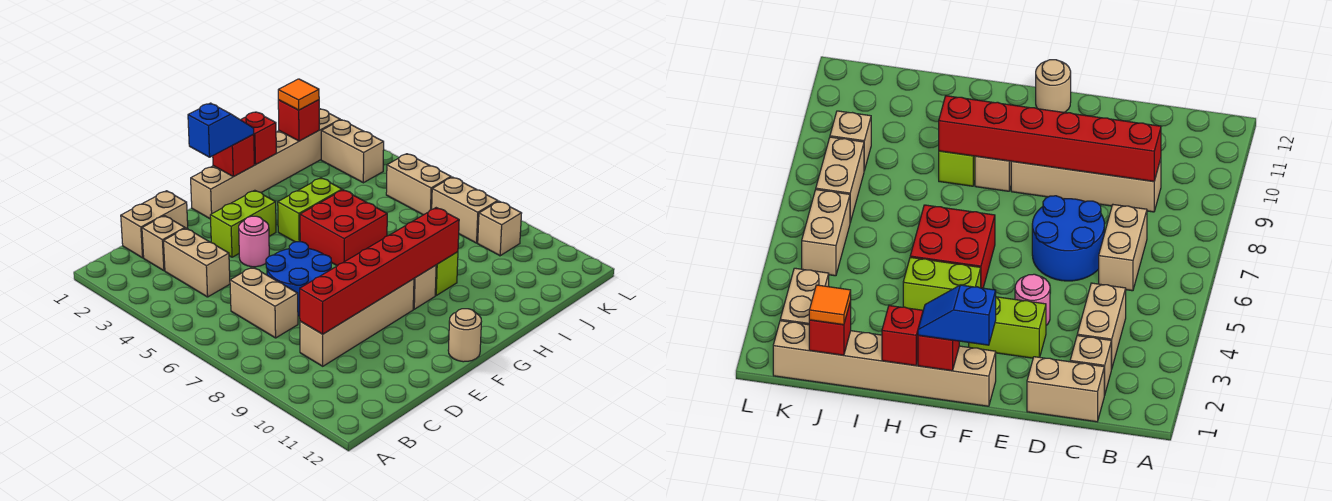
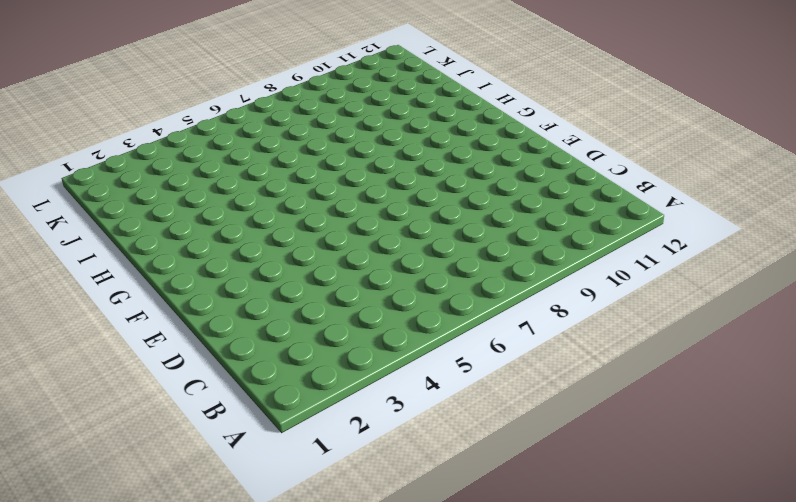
none -> tan 1x2 brick [121,191,188,258]
none -> tan 1x1 brick [142,216,185,271]
none -> tan 1x2 brick [164,228,230,297]

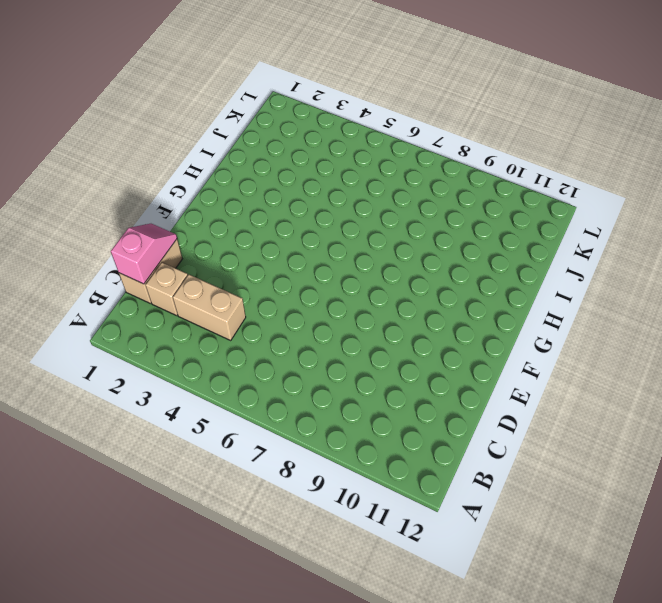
pink 1x2 slope [111,224,177,284] -> none
none -> tan 1x2 brick [230,267,298,338]
none -> tan 1x4 brick [300,279,414,366]
none -> blue 2x2 round brick [266,242,331,316]

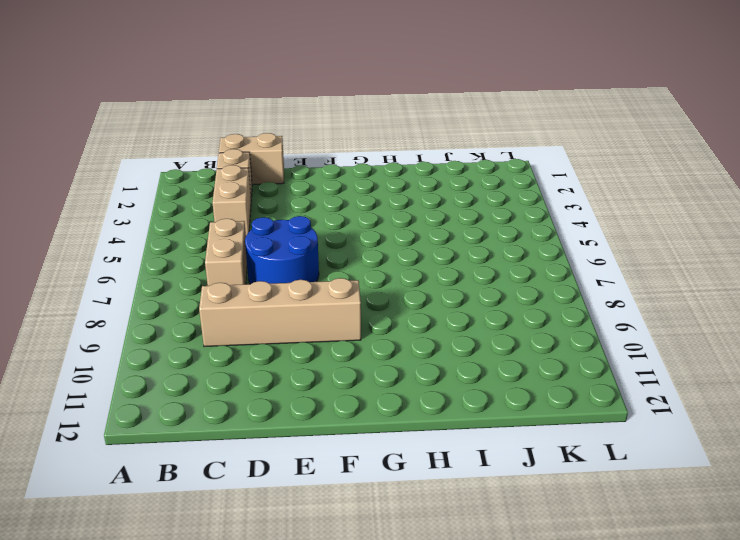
none -> lime 1x2 brick [210,190,276,257]
none -> pink 1x1 round brick [239,216,269,267]
none -> tan 1x6 brick [191,109,340,219]

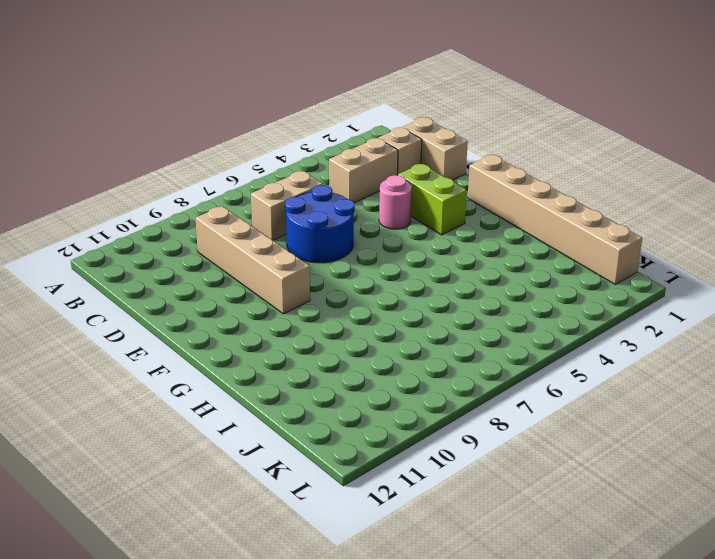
none -> tan 1x1 round brick [448,309,482,362]
none -> lime 1x2 brick [278,178,342,242]
none -> red 2x2 brick [300,190,387,266]

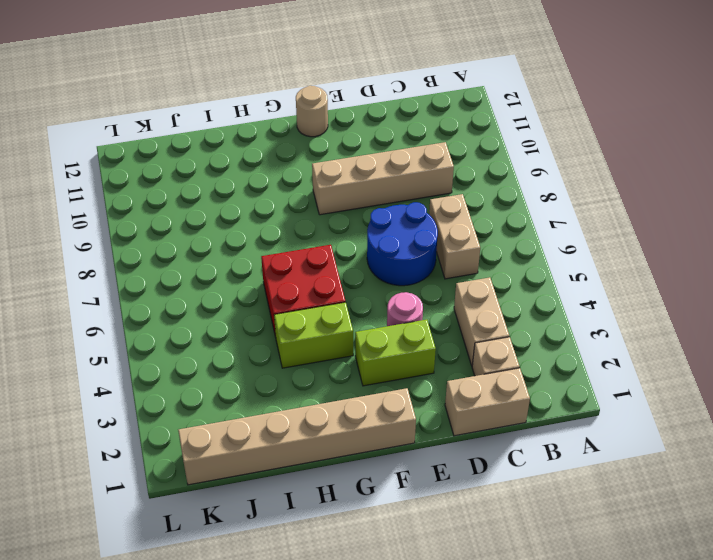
none -> tan 1x1 brick [413,265,436,309]
none -> lime 1x1 brick [435,252,458,295]
none -> tan 1x2 brick [321,120,384,183]

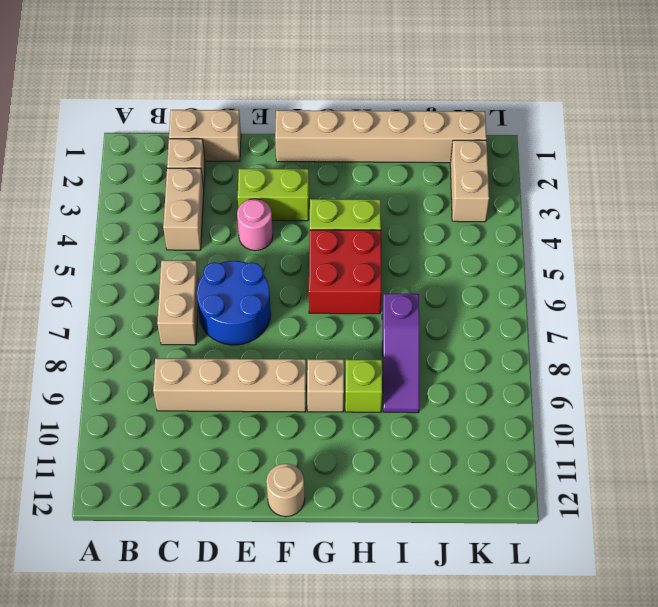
purple 1x3 slope [382,294,419,413] -> none
none -> tan 1x2 brick [386,154,451,215]
none -> tan 1x2 brick [432,177,498,243]
none -> tan 1x1 brick [478,201,522,256]

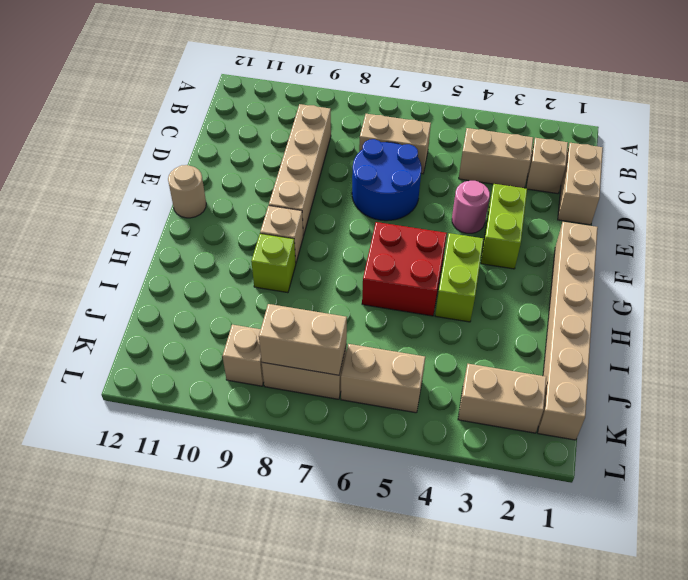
tan 1x2 brick [259,304,347,375] -> none
none -> red 1x6 brick [300,208,459,334]
none -> red 1x1 brick [213,135,254,177]
none -> red 1x1 brick [241,112,276,164]

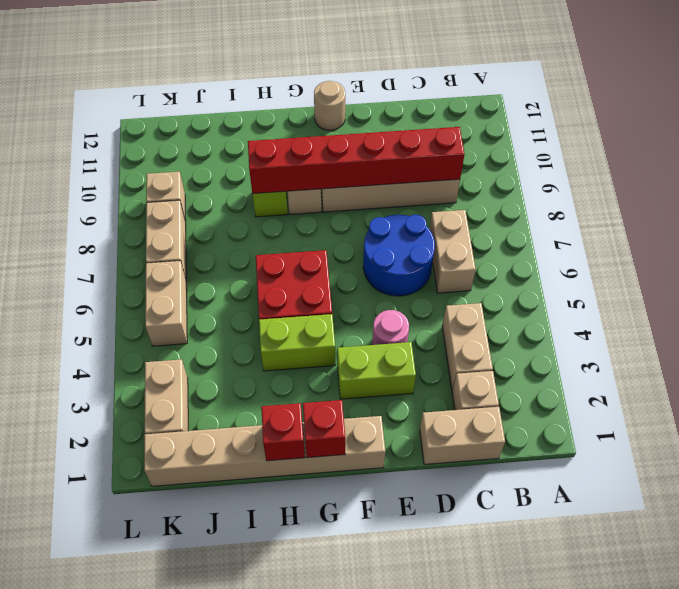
none -> red 1x1 brick [278,100,319,141]
none -> blue 1x2 slope [188,103,254,157]
none -> orange 1x1 tile [278,79,319,110]

